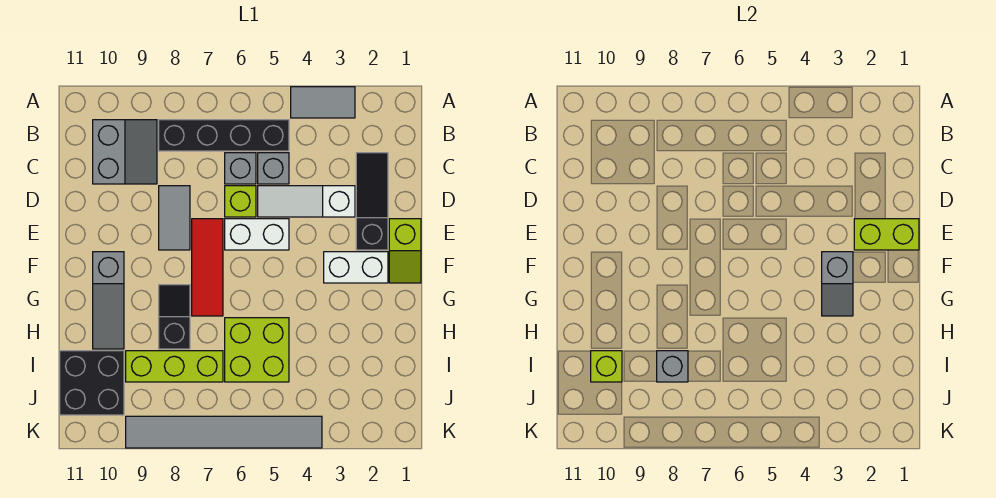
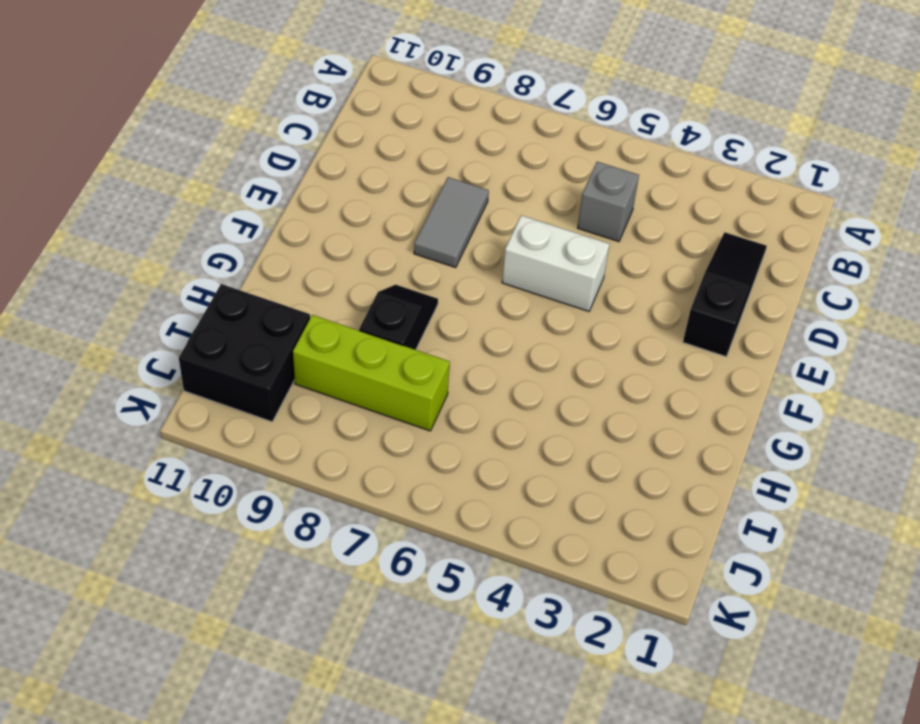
none -> grey 1x2 tile [291,87,355,118]
none -> black 1x4 brick [159,120,289,151]
none -> grey 2x2 slope [93,120,157,184]

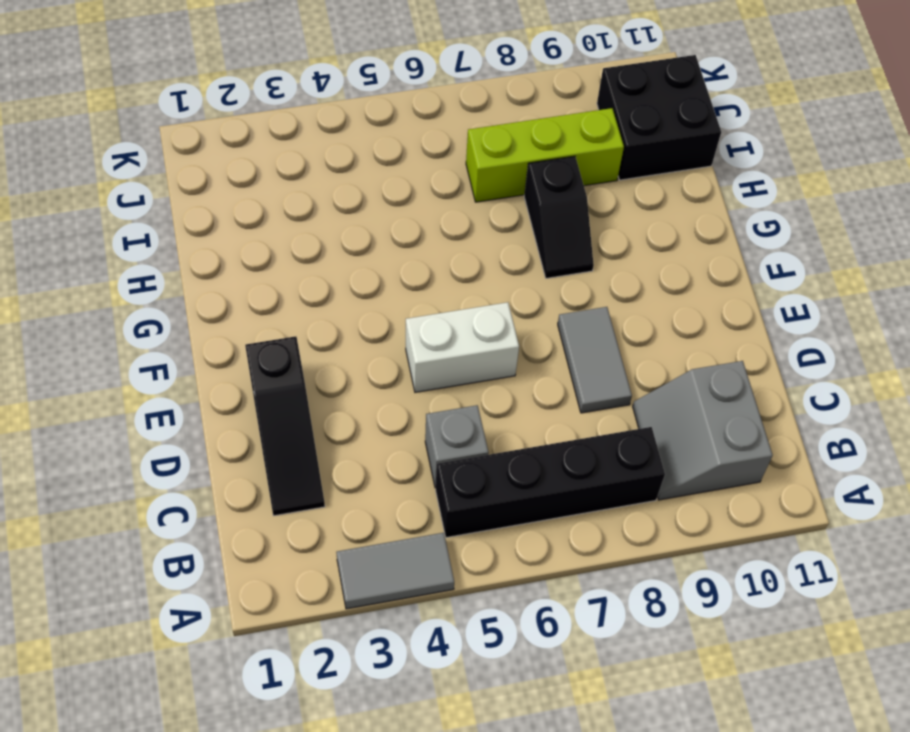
none -> grey 1x1 brick [225,153,256,184]
none -> white 1x3 slope [258,186,355,217]
none -> lime 1x1 brick [225,186,256,217]

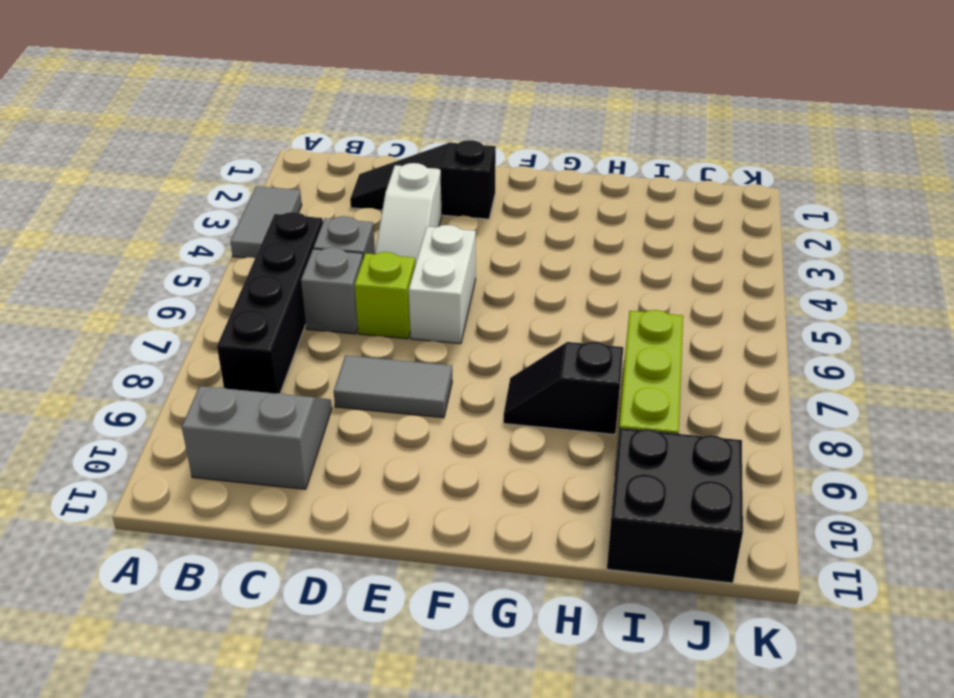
none -> lime 1x2 slope [389,219,421,283]
none -> red 1x3 tile [192,219,223,316]
none -> white 1x2 brick [324,252,388,283]

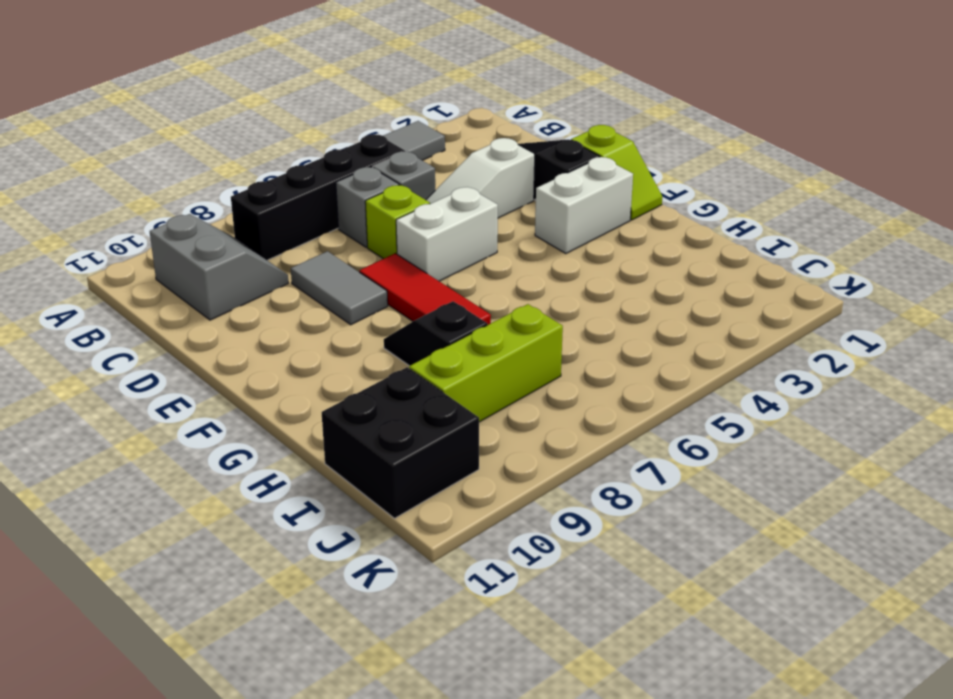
none -> grey 1x3 slope [93,252,124,349]
none -> lime 2x2 brick [225,318,289,382]
none -> grey 1x6 tile [126,416,322,448]

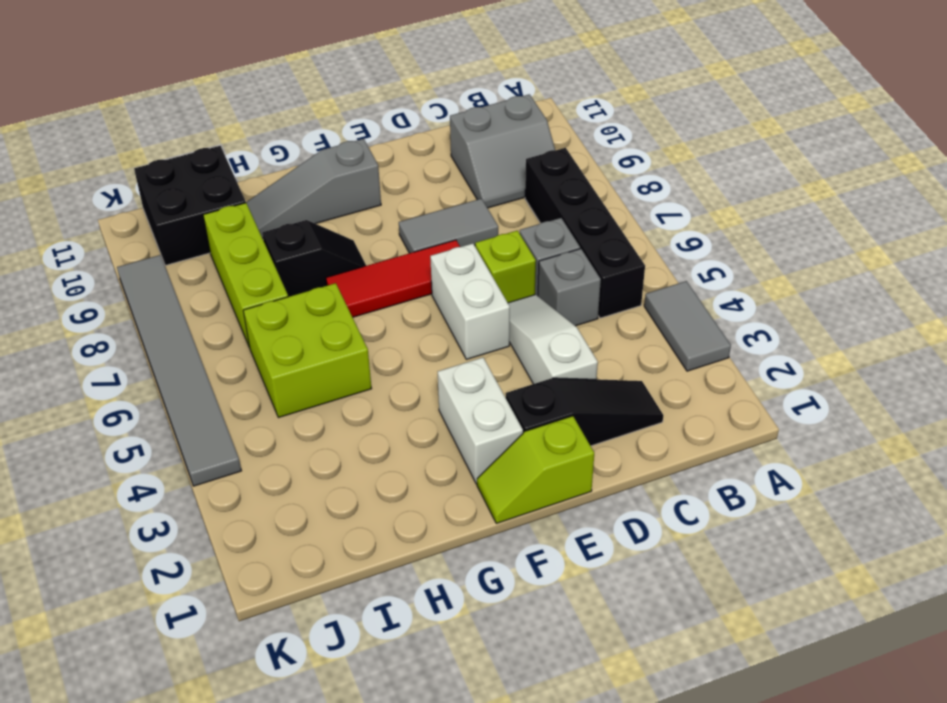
none -> lime 1x2 brick [854,219,919,250]
none -> grey 1x2 slope [822,252,853,316]
none -> grey 1x1 brick [657,351,688,382]

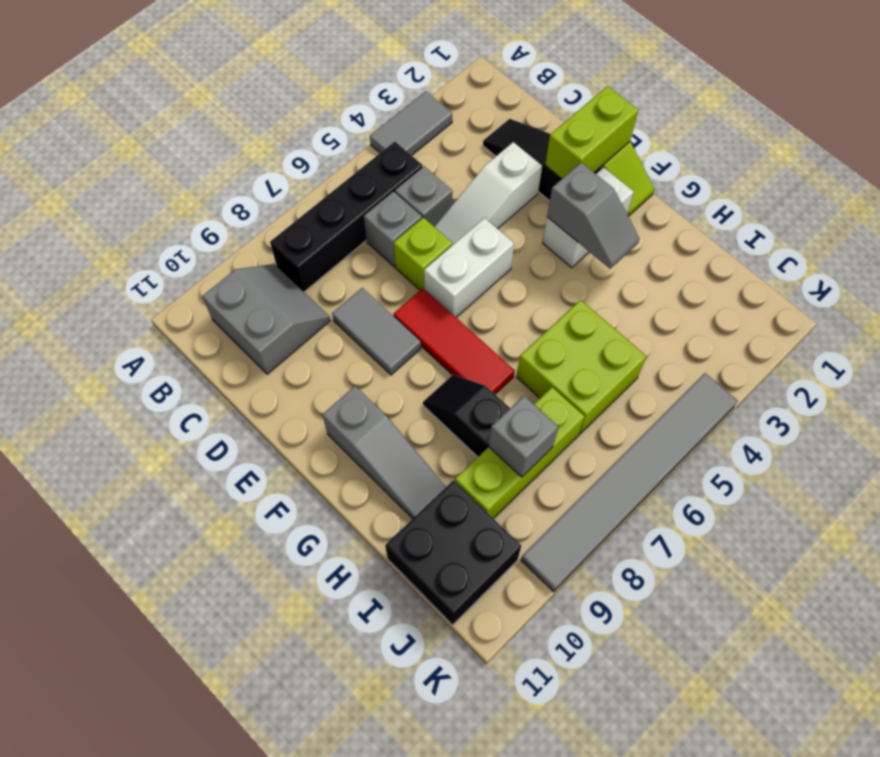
none -> lime 1x1 brick [591,351,622,382]

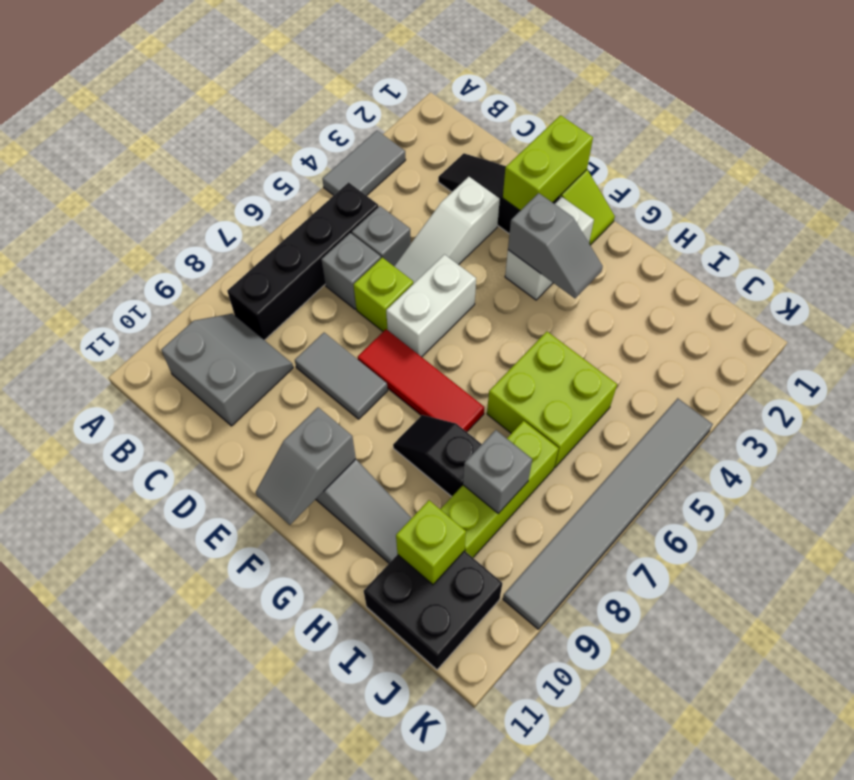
grey 1x2 slope [256,407,356,525] -> none

